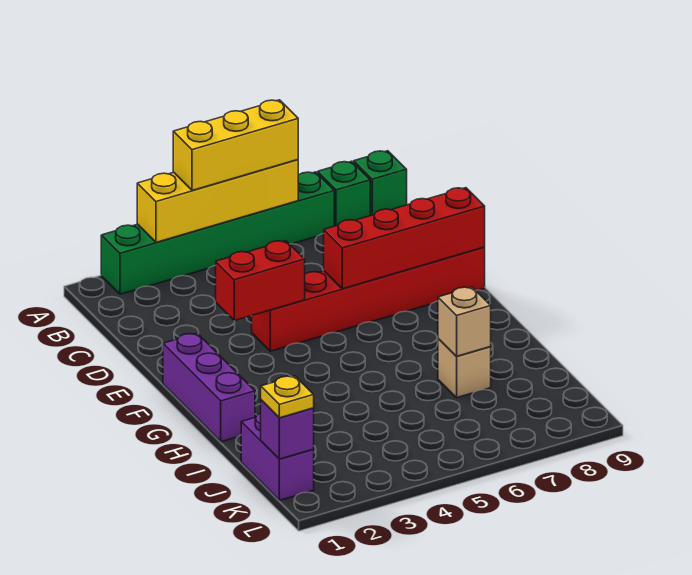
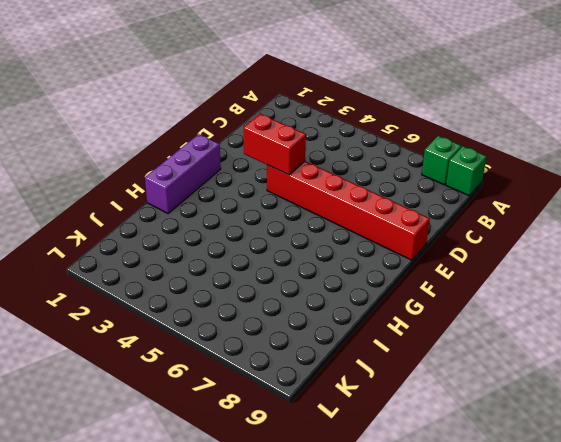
none -> green 1x6 brick [101,172,334,294]
none -> tan 1x1 brick [438,339,491,398]
none -> purple 1x2 brick [241,413,314,500]

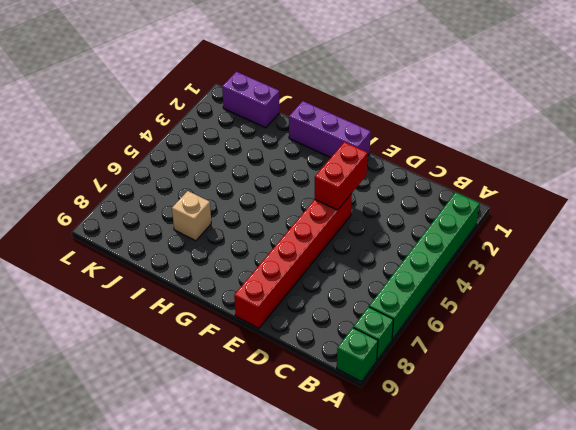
none -> yellow 1x4 brick [137,160,298,242]
none -> red 1x4 brick [324,188,485,289]
none -> tan 1x1 brick [438,287,491,356]

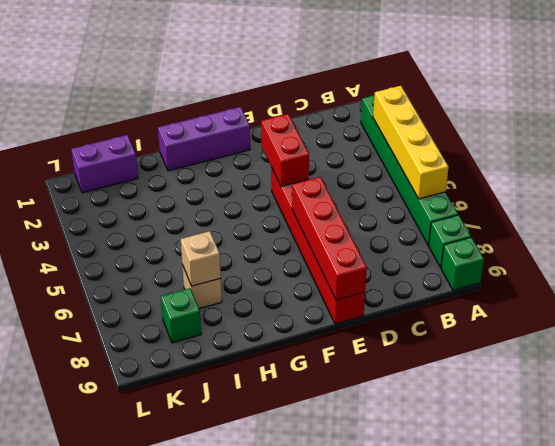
green 1x1 brick [161,288,201,343] -> none
none -> purple 1x1 brick [261,400,314,459]
none -> yellow 1x3 brick [173,100,298,191]
none -> yellow 1x1 plate [261,376,314,418]

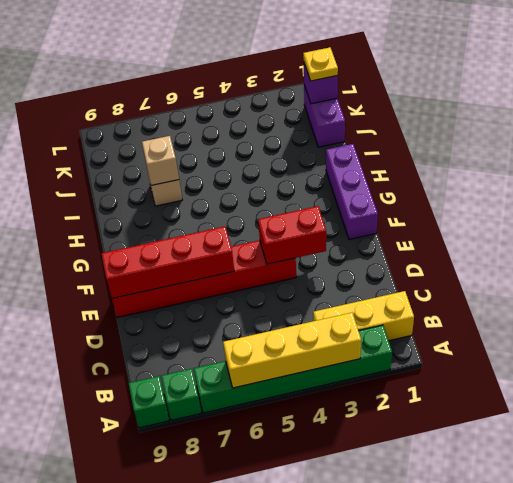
yellow 1x3 brick [313,291,414,341] -> yellow 1x3 brick moved to [173,100,298,191]

